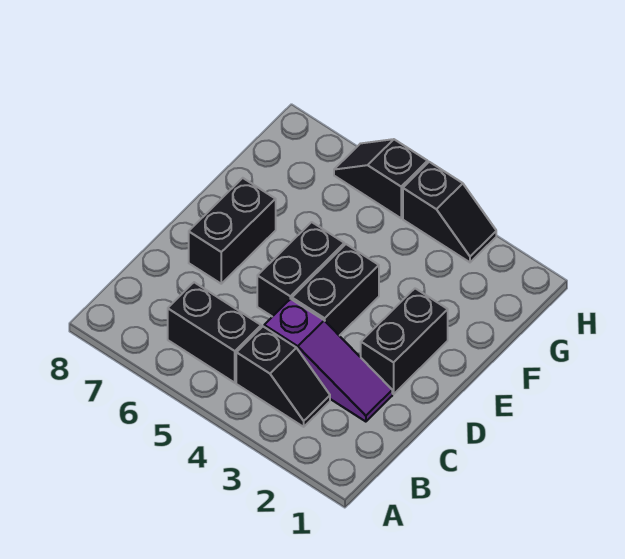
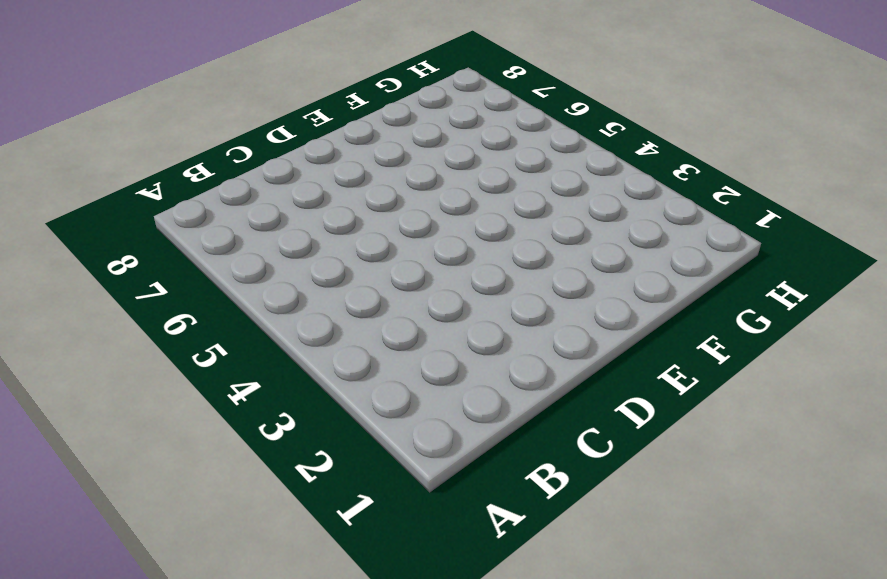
none -> black 1x2 slope [236,327,330,427]
none -> black 1x2 brick [168,282,261,383]

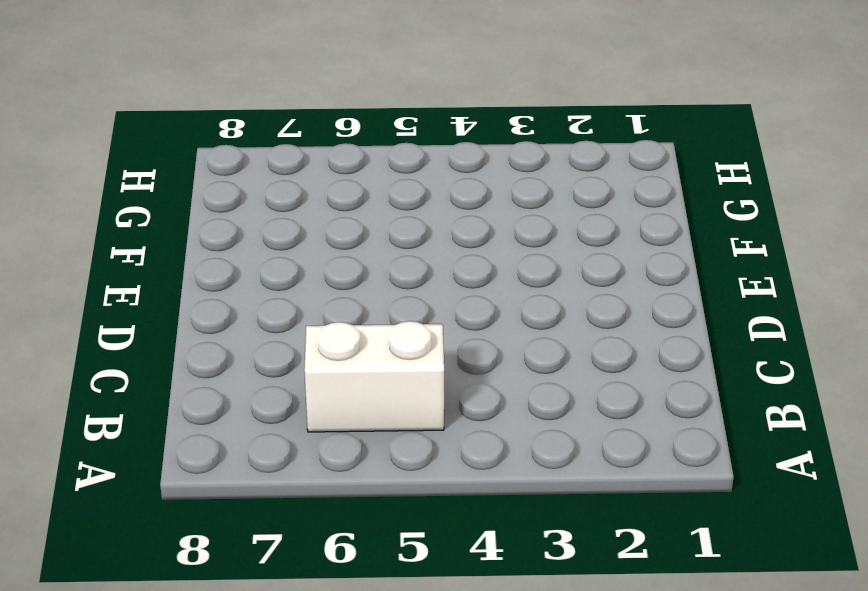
white 1x2 brick [304,321,444,432] -> black 1x2 brick [168,282,261,383]
none -> black 1x2 slope [236,327,330,427]
none -> purple 1x3 slope [264,299,392,422]

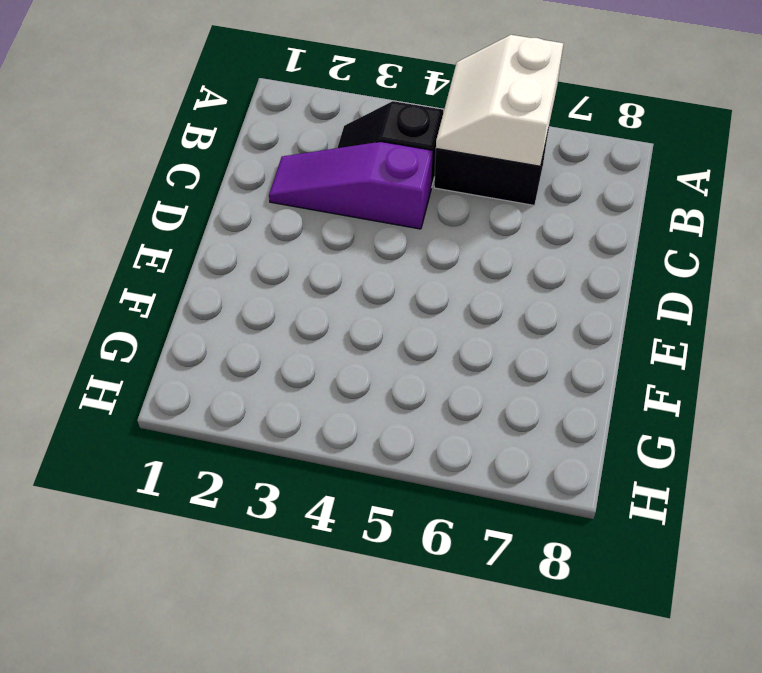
white 2x2 slope [436,35,564,166] -> none
none -> black 1x2 brick [361,288,448,394]
none -> black 1x2 brick [292,244,379,336]

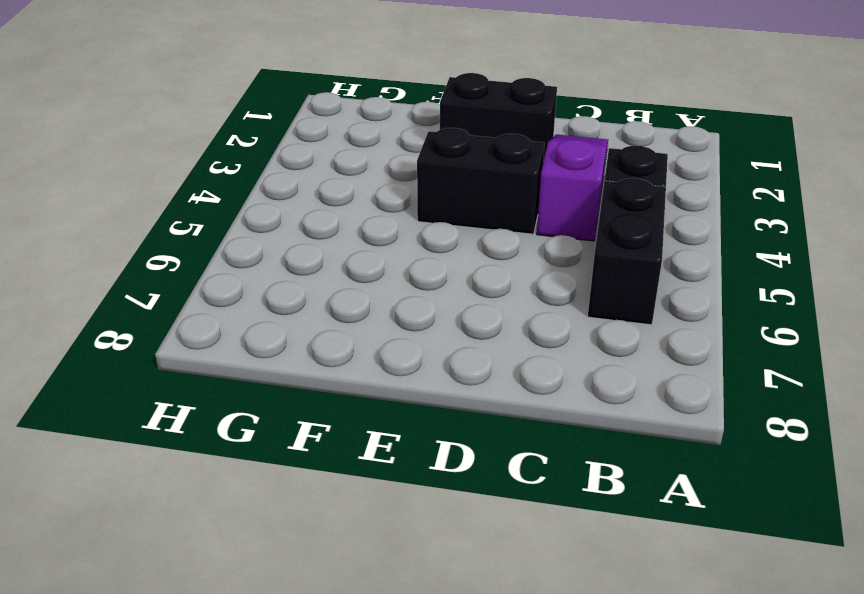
none -> black 1x2 brick [257,222,344,317]
none -> black 1x2 brick [189,178,276,284]

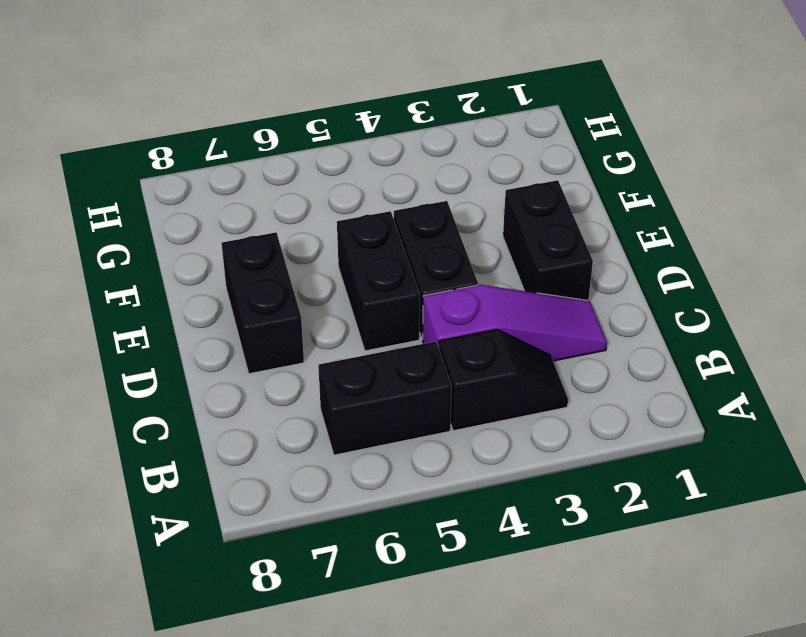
none -> black 1x2 slope [403,162,496,262]
none -> black 1x2 slope [334,139,428,218]

